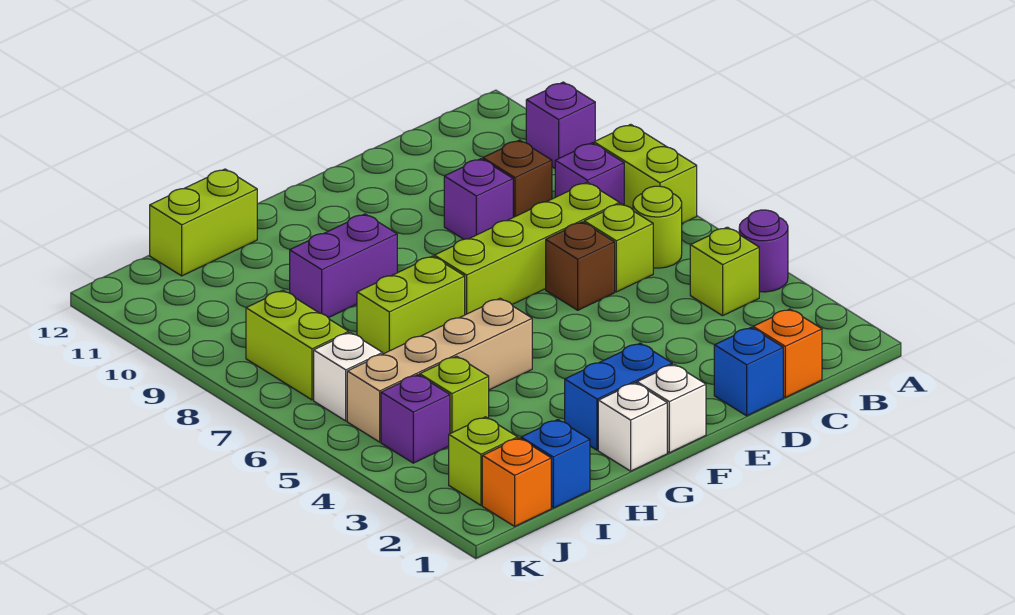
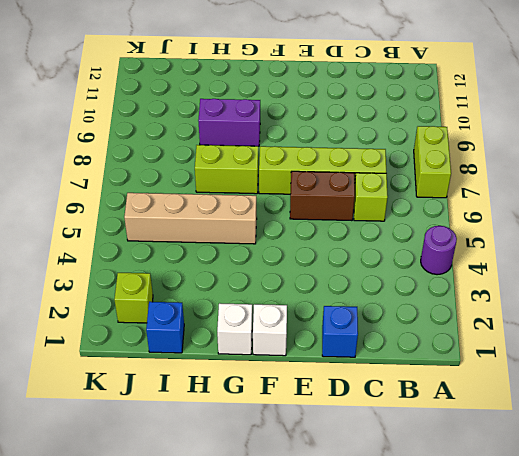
brown 1x2 brick [290,171,355,221] -> brown 1x1 brick [546,222,615,310]
none -> purple 1x1 brick [526,82,595,168]
none -> lime 1x1 brick [690,227,759,316]
none -> lime 1x1 round brick [633,186,682,268]

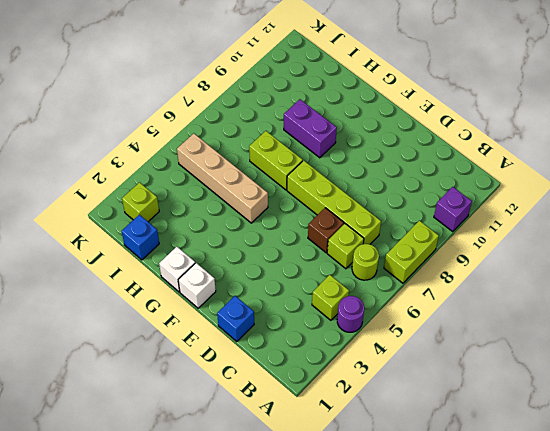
none -> purple 1x1 brick [555,143,624,205]
none -> orange 1x1 brick [753,309,822,397]
none -> brown 1x1 brick [483,140,552,217]

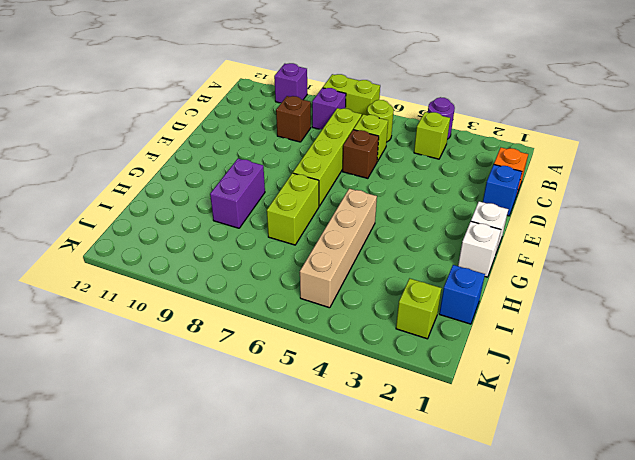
none -> purple 1x1 brick [444,159,513,239]
none -> blue 1x2 brick [565,343,672,450]
none -> lime 1x2 brick [150,169,257,276]

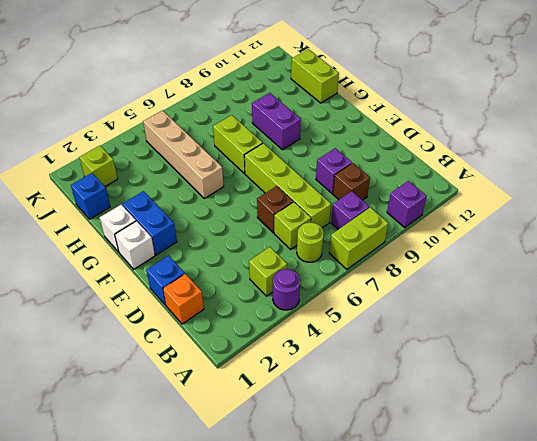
none -> lime 1x1 brick [420,356,489,433]
none -> orange 1x1 brick [482,438,551,526]
none -> purple 1x1 brick [381,375,450,463]

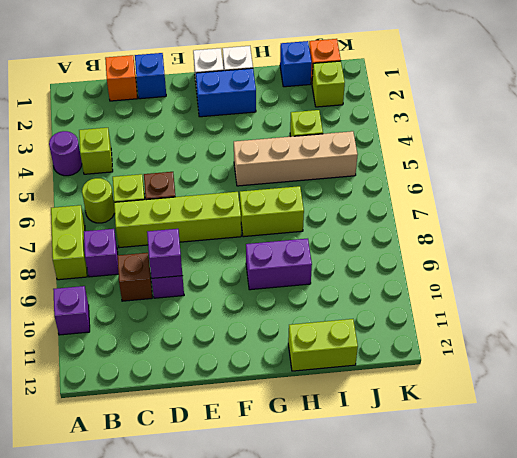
purple 1x1 brick [147,229,182,278] -> purple 1x1 brick moved to [381,375,450,463]
none -> white 1x1 brick [314,333,383,421]
none -> lime 1x2 brick [246,290,349,400]

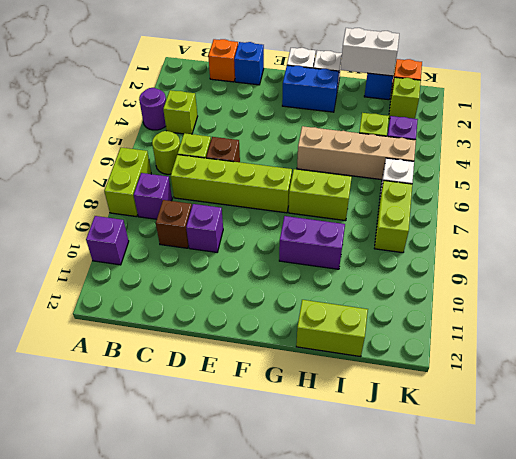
white 1x2 brick [340,28,399,76] -> none

